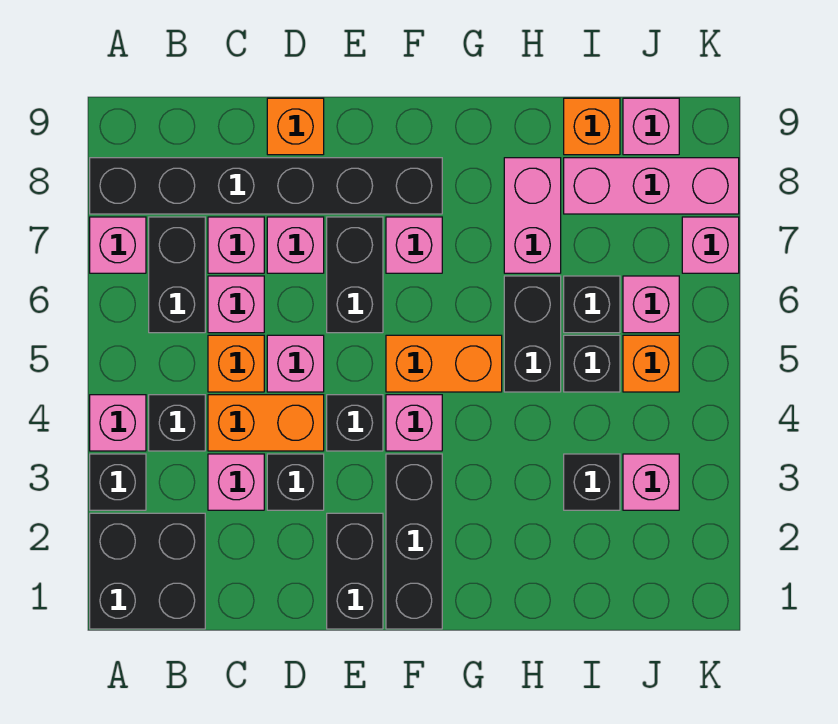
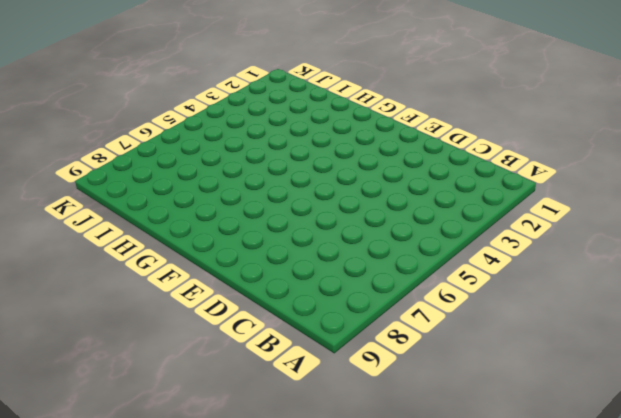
none -> black 2x2 brick [90,513,205,629]
none -> black 1x1 brick [90,454,146,510]
none -> pink 1x1 brick [90,395,146,451]
none -> pink 1x1 brick [90,217,146,273]

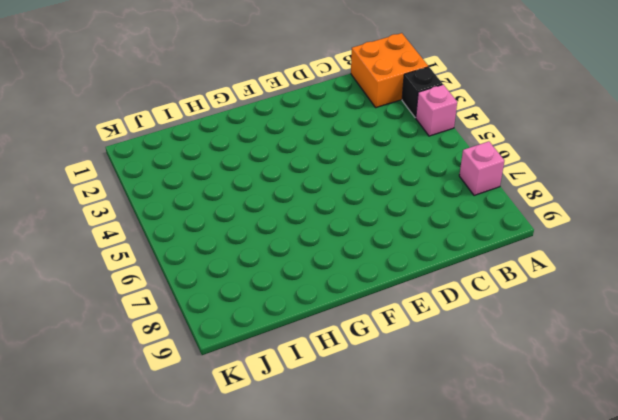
orange 2x2 brick [351,33,428,108] -> black 2x2 brick [90,513,205,629]
none -> black 1x6 brick [90,158,442,214]
none -> black 1x1 brick [149,395,205,451]
none -> black 1x2 brick [149,217,205,333]
none -> pink 1x1 brick [208,454,264,510]

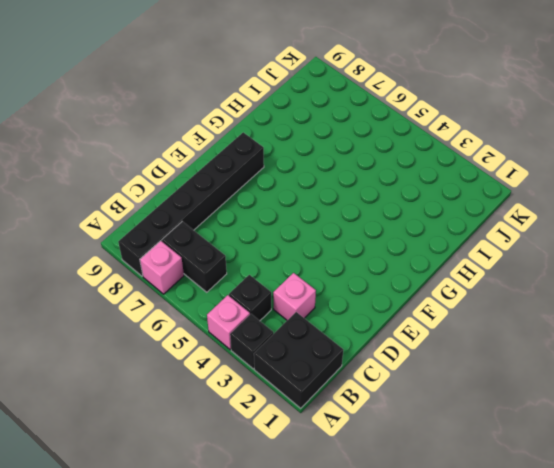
none -> orange 1x2 brick [208,395,324,451]
none -> orange 1x1 brick [208,335,264,392]
none -> pink 1x1 brick [208,276,264,333]
none -> pink 1x1 brick [208,217,264,273]

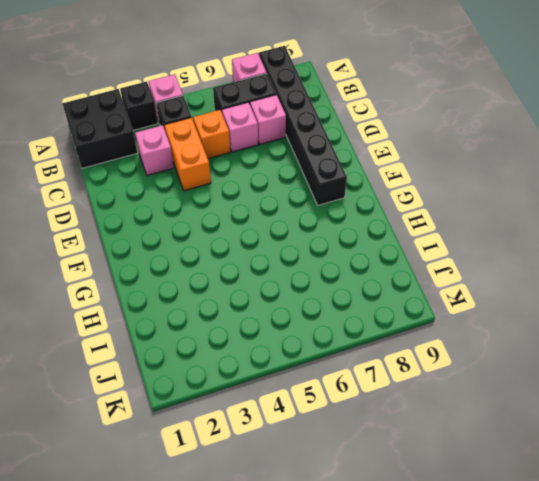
none -> black 1x1 brick [267,454,324,510]
none -> pink 1x1 brick [267,335,324,392]
none -> pink 1x1 brick [267,217,324,273]
none -> orange 1x1 brick [267,98,324,155]

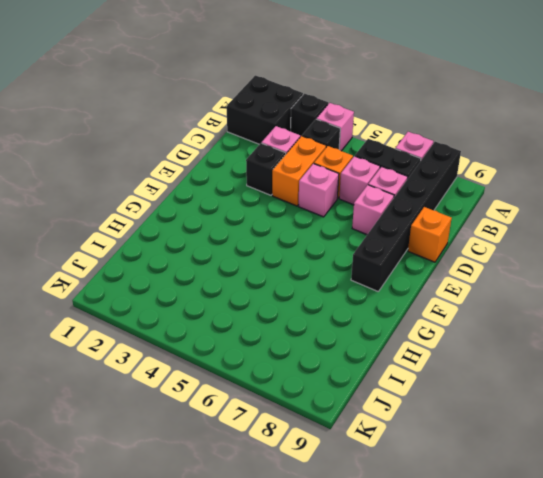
none -> black 1x2 brick [327,513,383,629]
none -> black 1x1 brick [327,395,383,451]
none -> black 1x2 brick [327,217,383,333]
none -> black 1x3 brick [386,454,442,629]

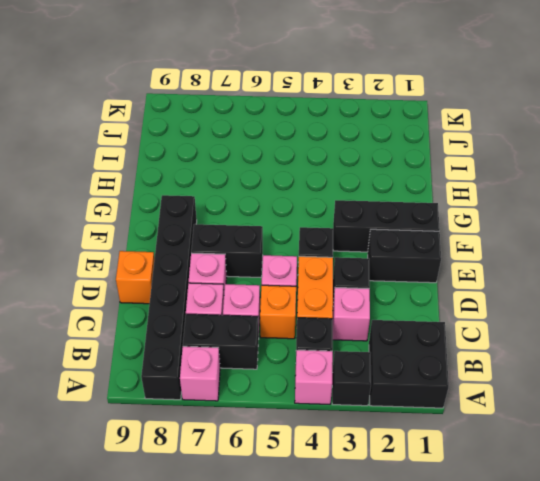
none -> pink 1x1 brick [386,395,442,451]
none -> orange 1x2 brick [386,335,502,392]
none -> pink 1x1 brick [386,217,442,273]
none -> black 1x2 brick [504,276,561,392]

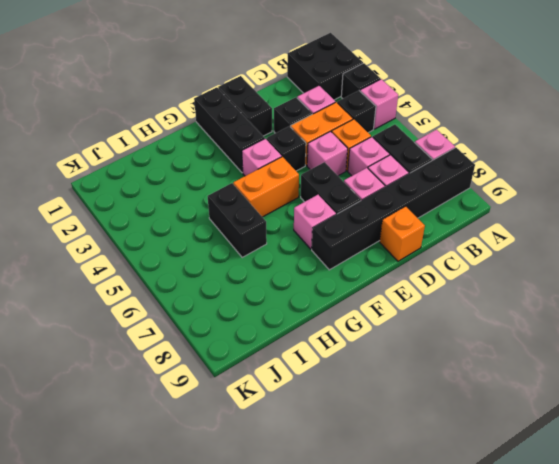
none -> pink 1x2 brick [504,158,561,273]
none -> black 1x1 brick [564,454,620,510]
none -> black 1x1 brick [564,335,620,392]
none -> black 1x1 brick [564,276,620,333]

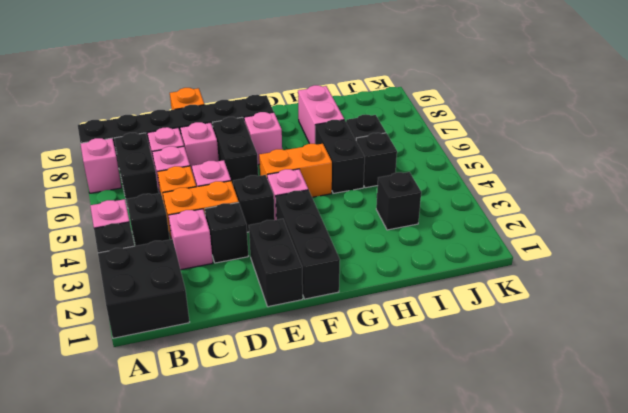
none -> pink 1x3 brick [564,158,739,214]
none -> orange 1x1 brick [564,98,620,155]
none -> pink 1x1 brick [623,454,679,510]
none -> orange 1x1 brick [623,335,679,392]

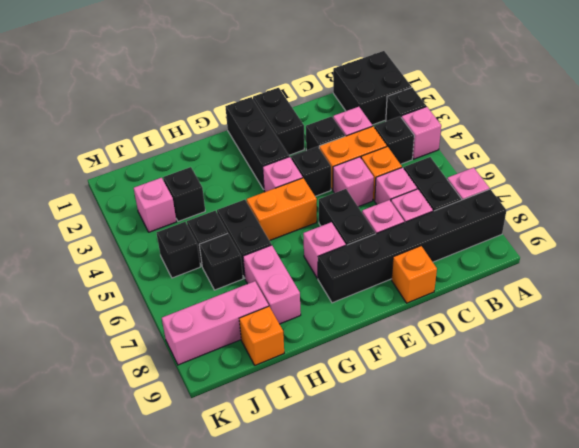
black 1x1 brick [157,222,200,278] -> orange 1x1 brick [623,335,679,392]
none -> pink 1x1 brick [623,276,679,333]
none -> pink 1x1 brick [623,98,679,155]
none -> pink 1x1 brick [682,217,739,273]

